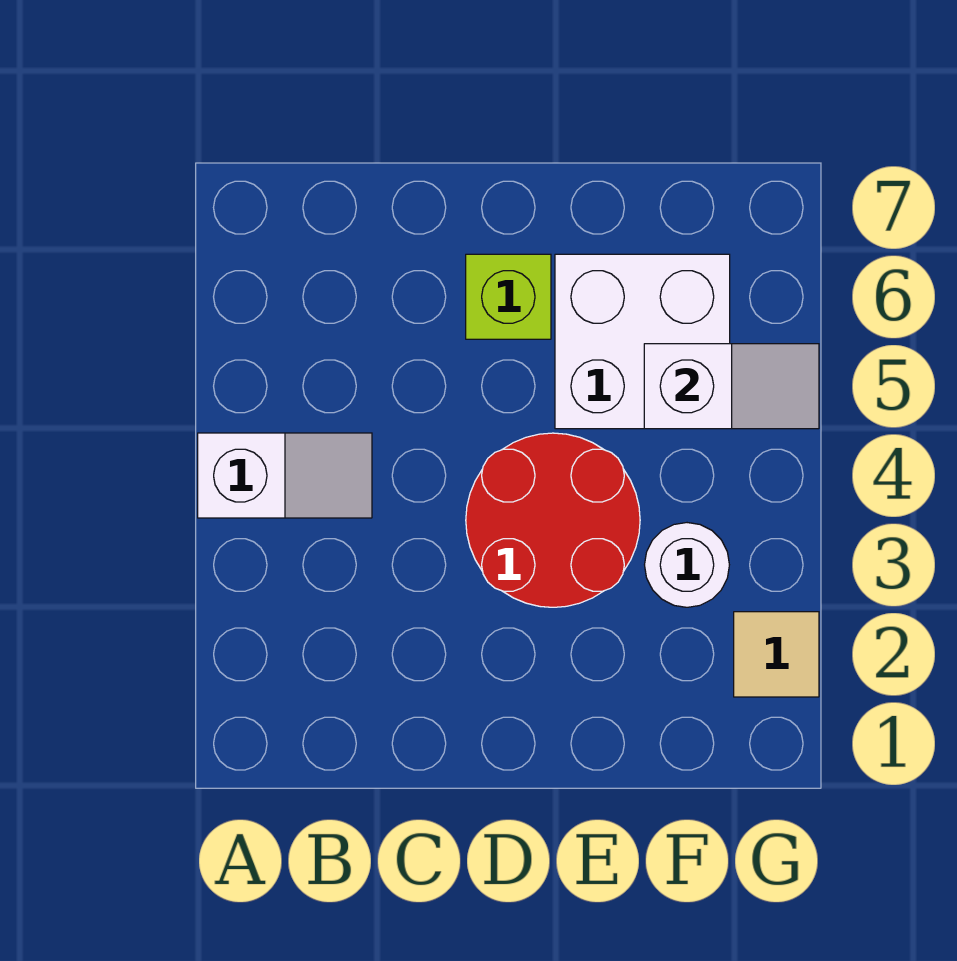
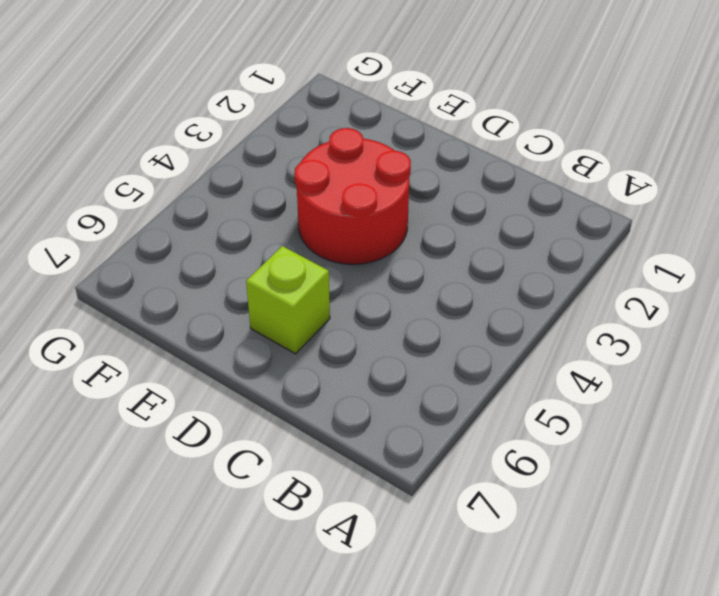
none -> white 1x2 slope [198,433,372,518]
none -> white 2x2 brick [555,254,730,429]

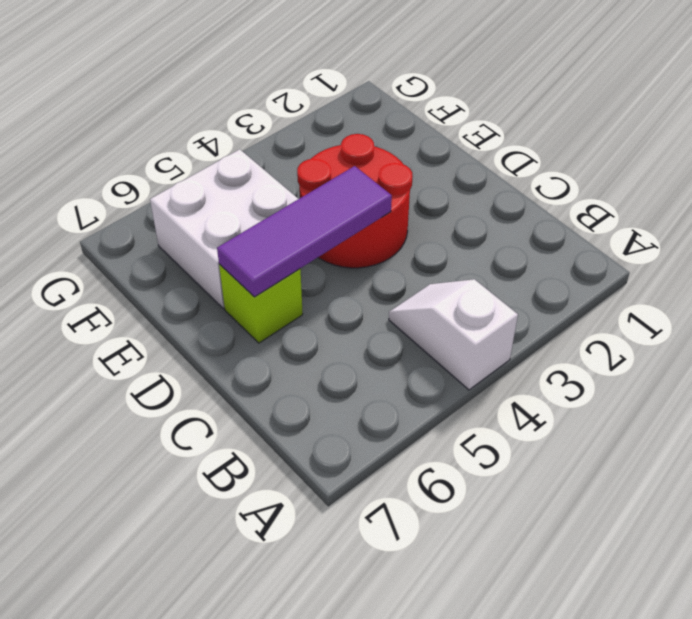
purple 1x3 tile [217,166,392,297] -> none
none -> white 1x1 round brick [645,523,729,607]
none -> tan 1x1 tile [734,612,819,697]

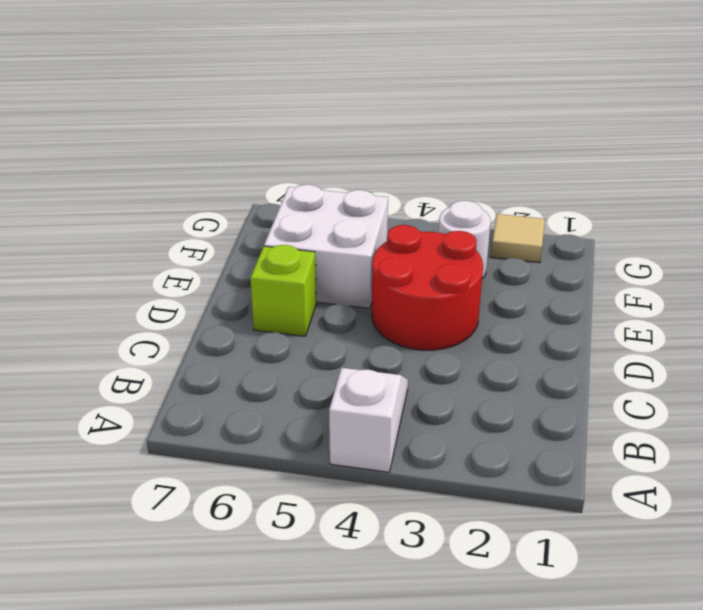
none -> white 1x2 slope [644,344,819,429]

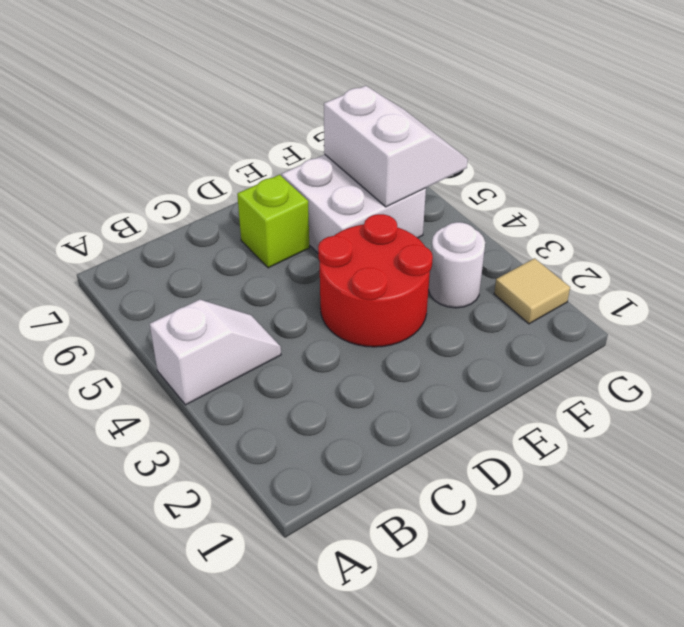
white 2x2 slope [324,86,468,207] -> white 1x2 slope [644,344,819,429]

